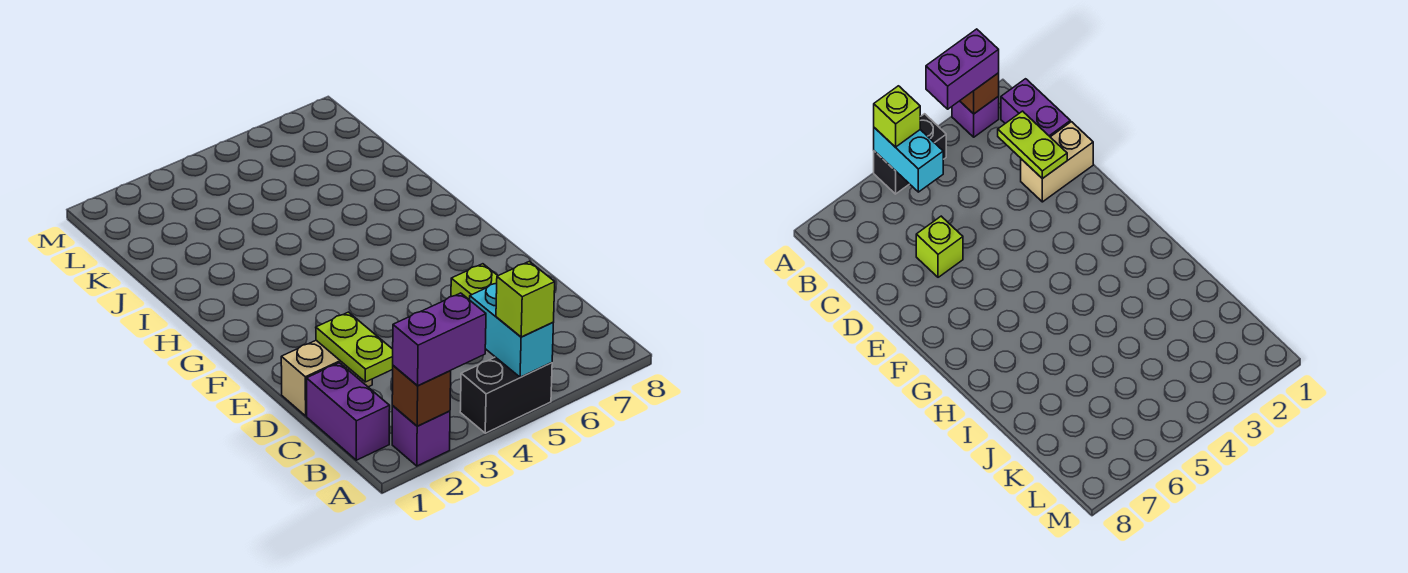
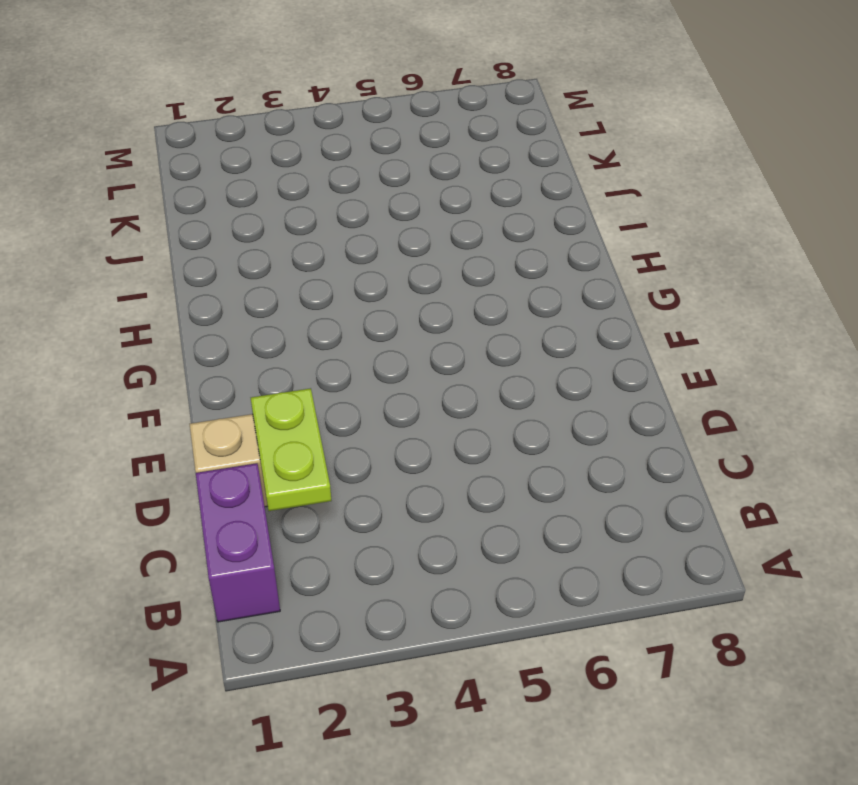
none -> purple 1x1 brick [392,406,450,466]
none -> black 1x2 brick [460,357,552,433]

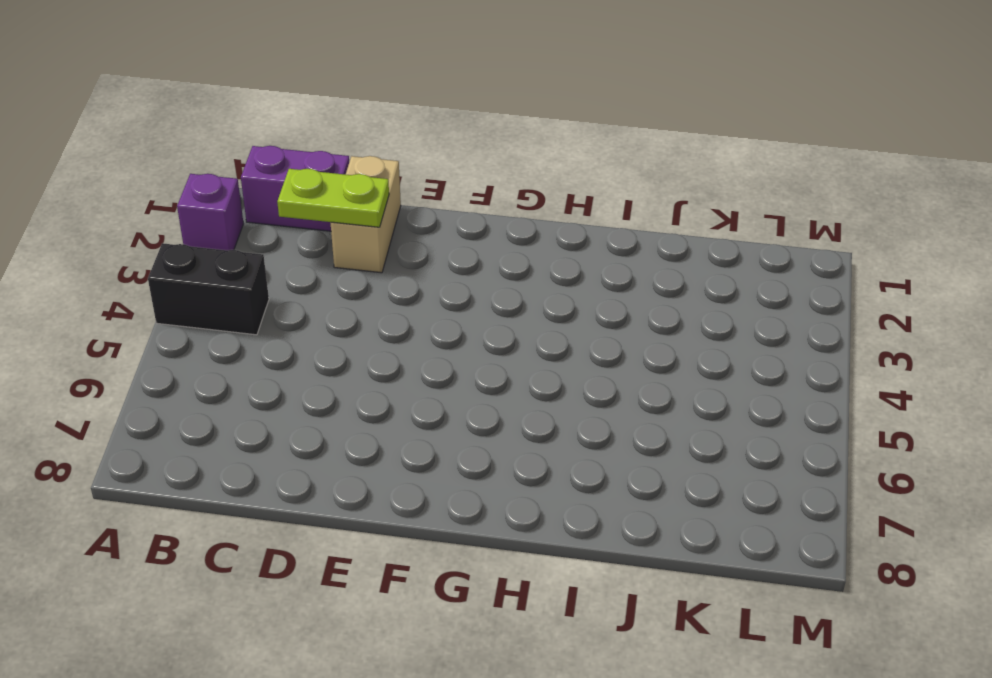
black 1x2 brick [148,243,269,335] -> black 1x2 brick turned to [460,357,552,433]
none -> lime 1x1 brick [451,264,498,300]
none -> brown 1x1 brick [392,366,451,426]

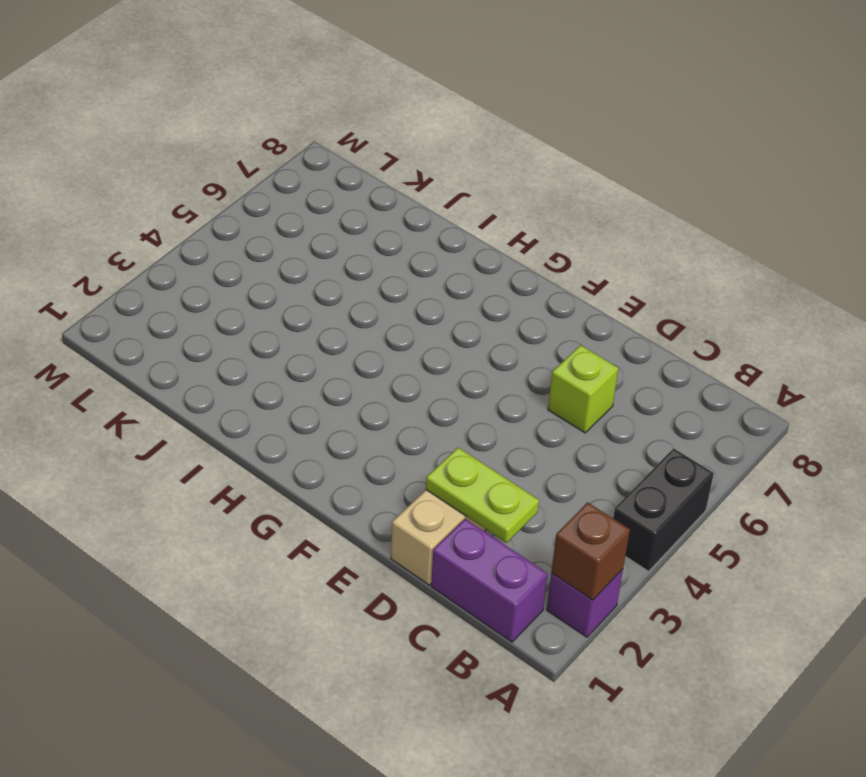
none -> cyan 1x2 brick [470,283,553,377]
none -> purple 1x2 brick [393,293,486,385]

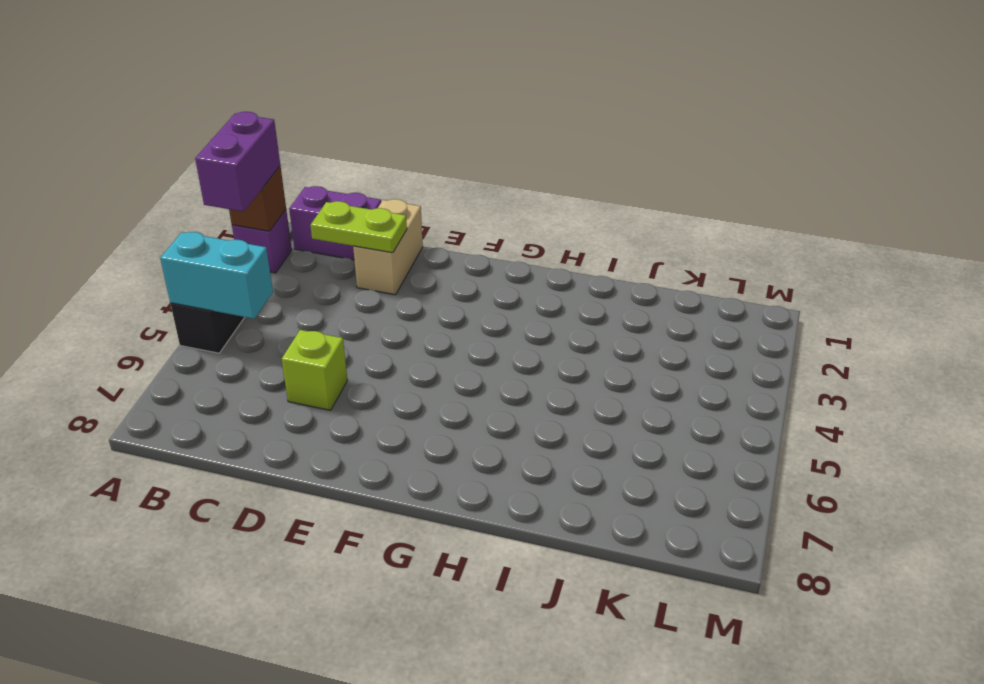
none -> lime 1x1 brick [496,261,555,337]

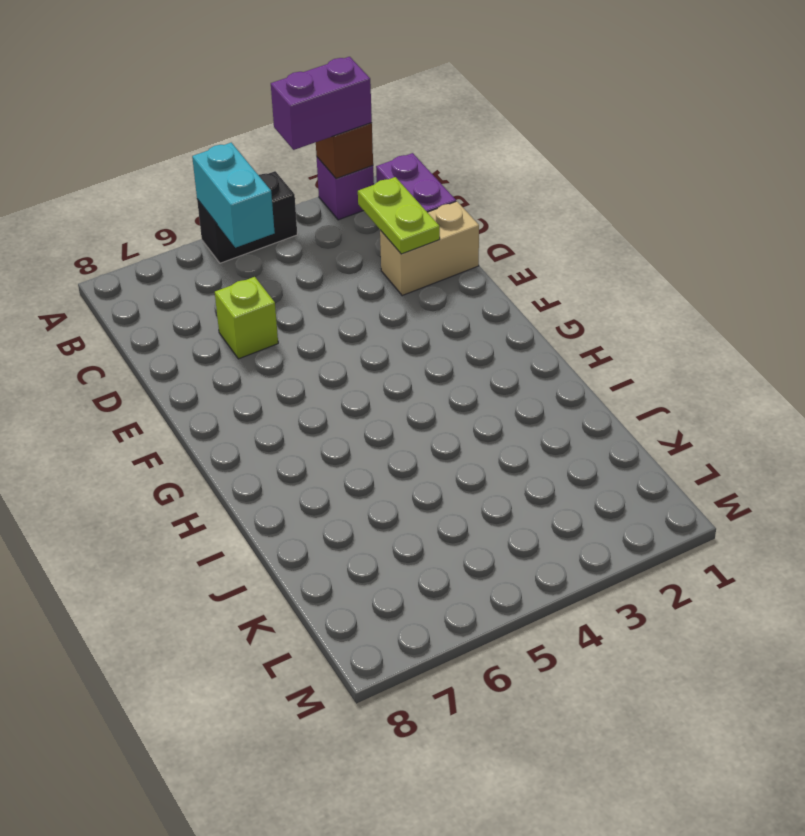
none -> lime 1x1 brick [496,261,555,337]

